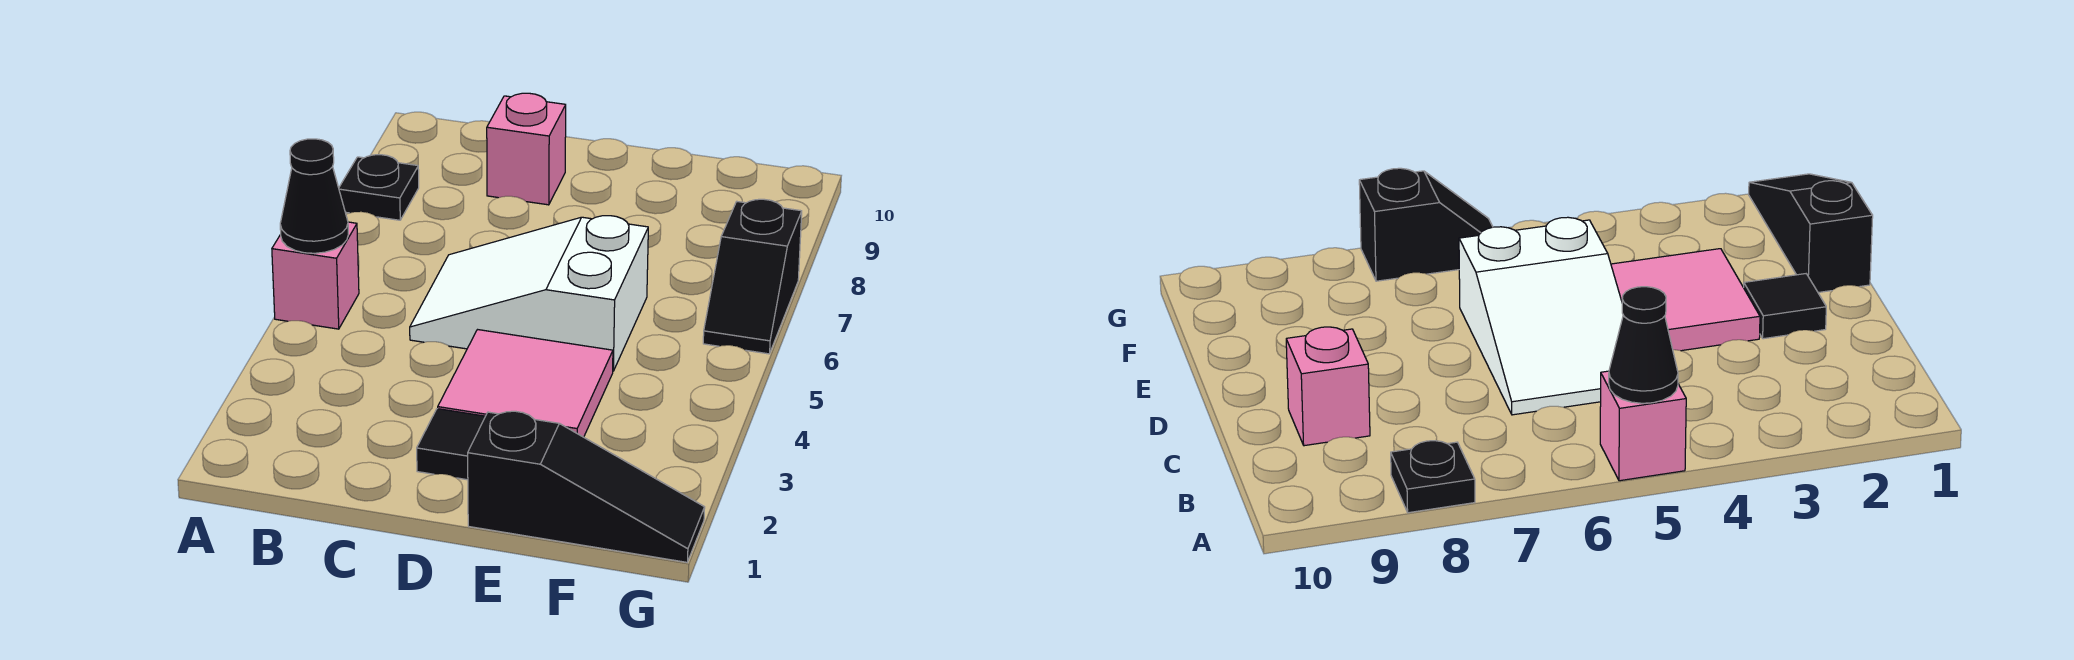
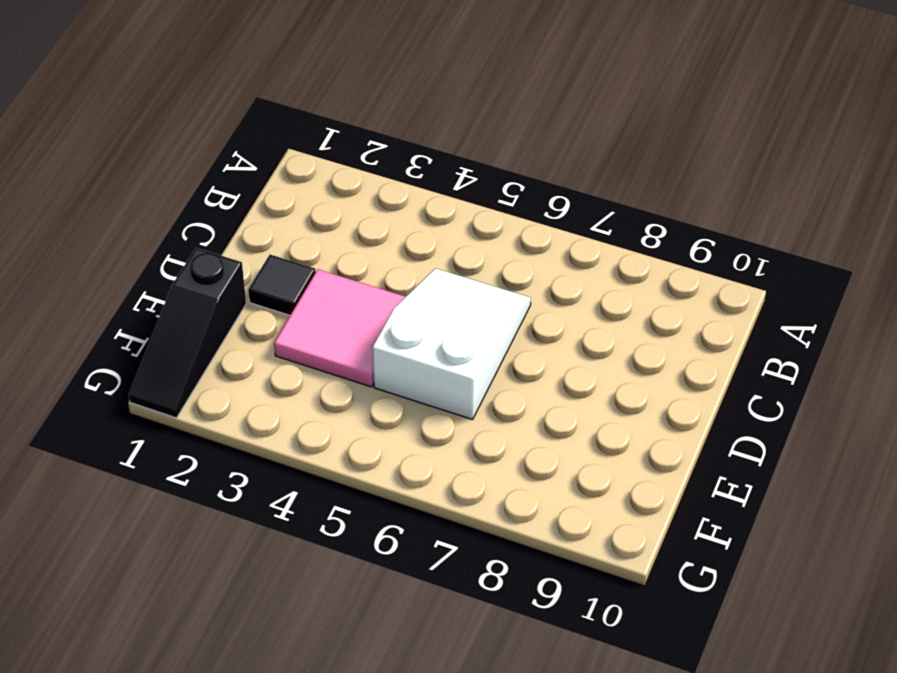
none -> pink 1x1 brick [272,222,359,329]
none -> black 1x1 plate [339,155,419,220]

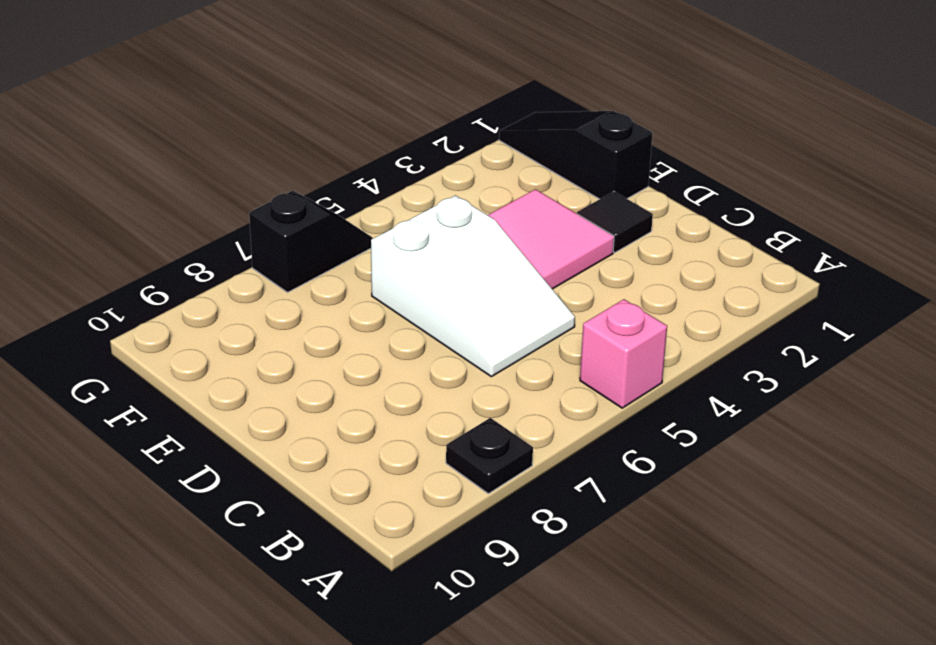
none -> pink 1x1 brick [487,93,566,205]
none -> black 1x1 cone [280,139,348,253]

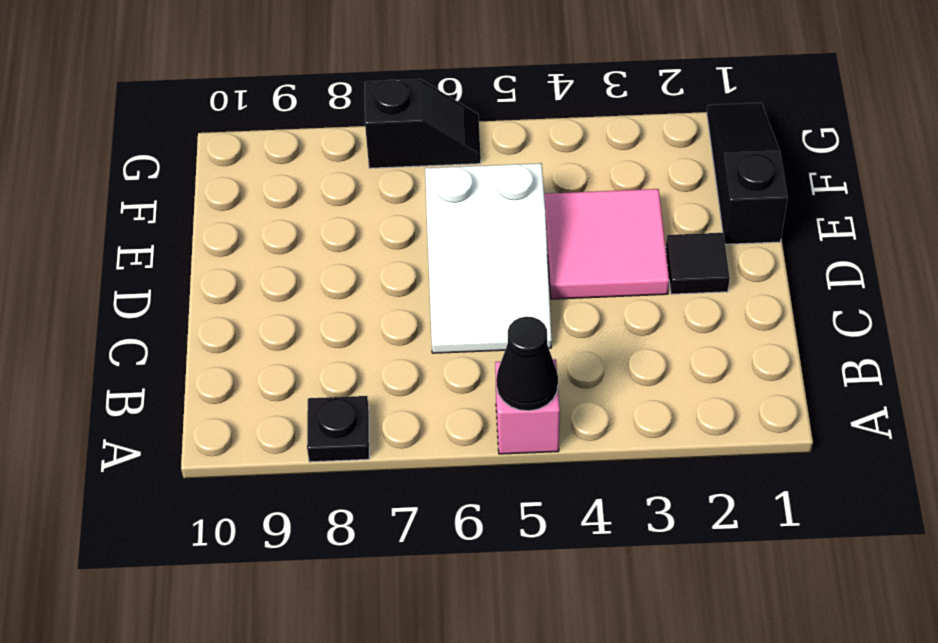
none -> pink 1x1 brick [487,93,566,205]

